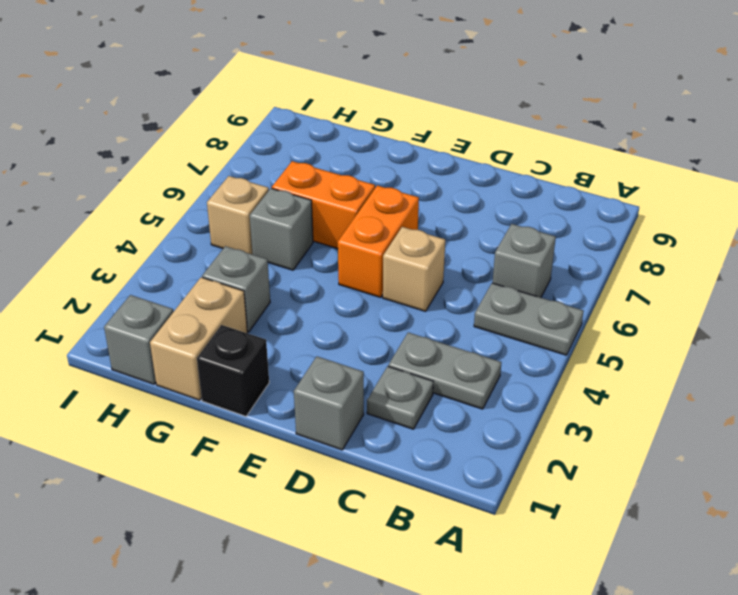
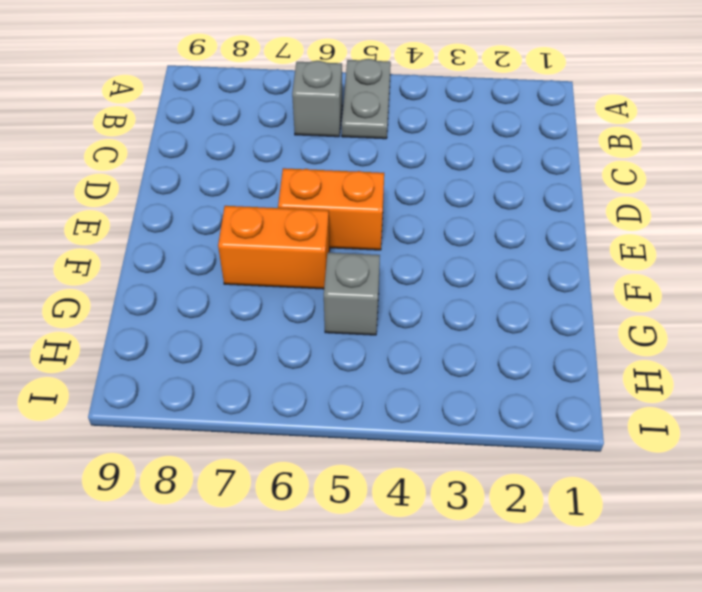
orange 1x2 brick [218,206,330,289] -> orange 1x2 brick turned to [272,161,375,249]
none -> grey 1x2 plate [388,332,501,409]
none -> grey 1x1 plate [367,366,433,429]
none -> grey 1x1 brick [294,356,364,450]

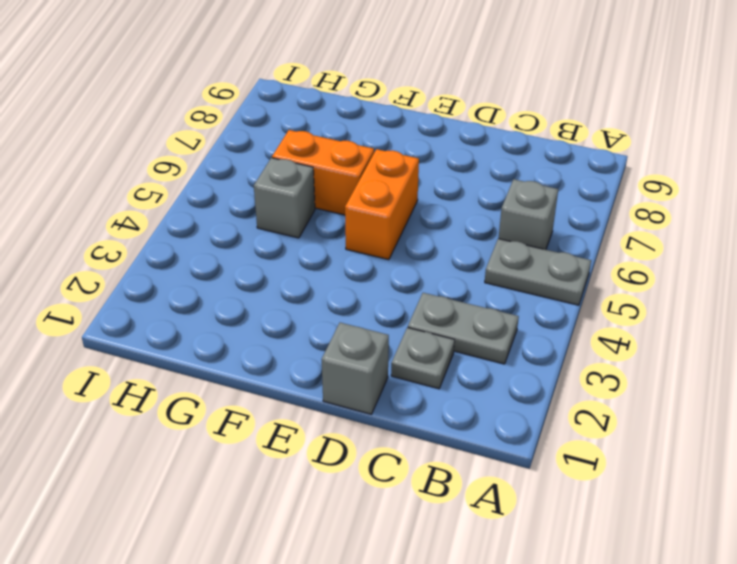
none -> tan 1x1 brick [383,227,445,311]
none -> black 1x1 brick [197,325,269,416]
none -> tan 1x2 brick [150,277,247,400]

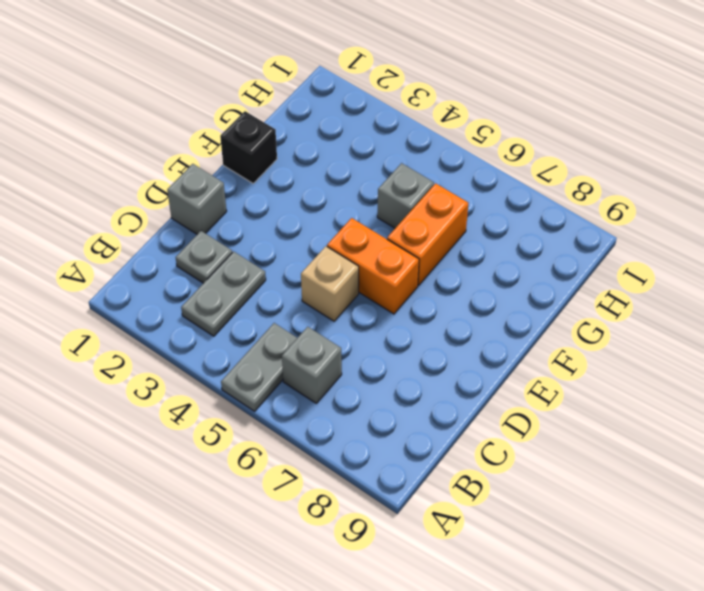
none -> tan 1x2 brick [150,277,247,400]
none -> grey 1x1 brick [202,246,270,332]
none -> grey 1x1 brick [104,295,173,384]

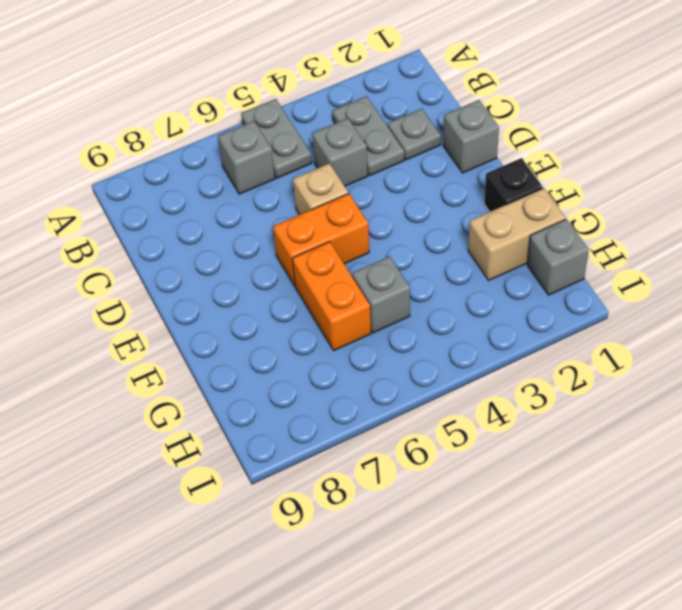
grey 1x1 brick [312,118,368,186] -> grey 1x1 brick moved to [202,246,270,332]
none -> tan 1x1 brick [207,176,269,254]

